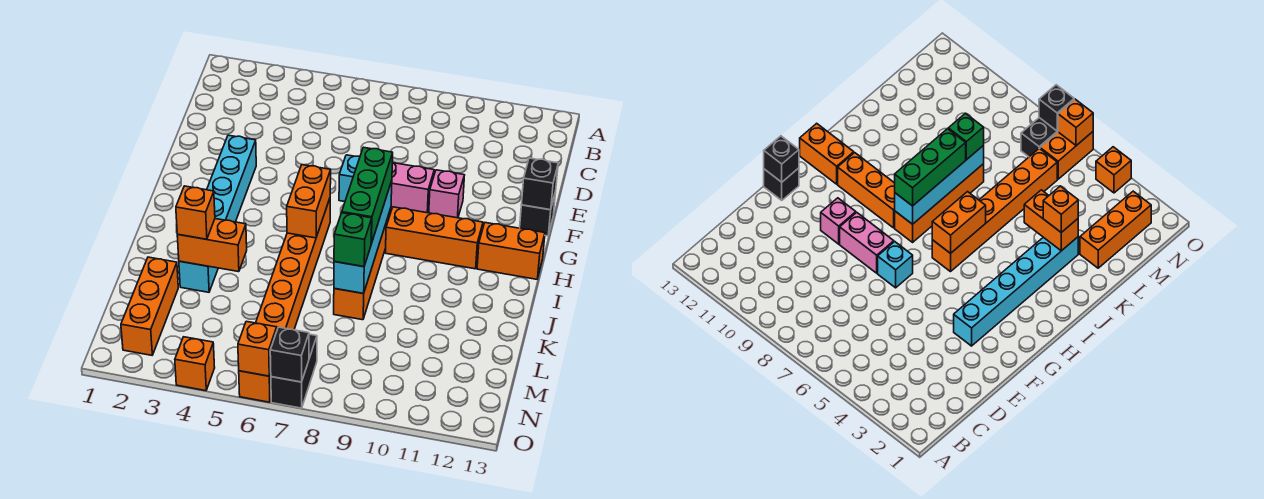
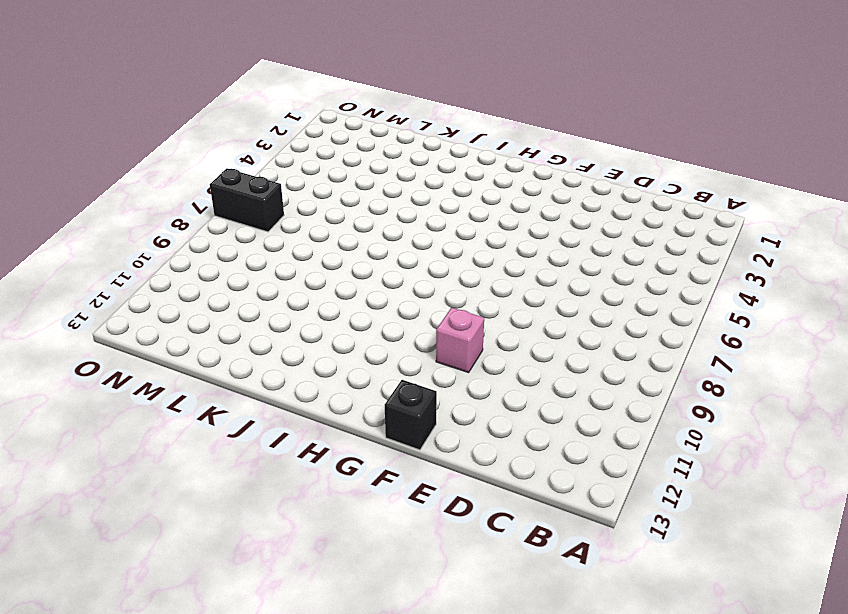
none -> cyan 1x6 brick [179,135,256,292]
none -> cyan 1x1 brick [339,155,360,202]
none -> pink 1x2 brick [391,162,434,213]

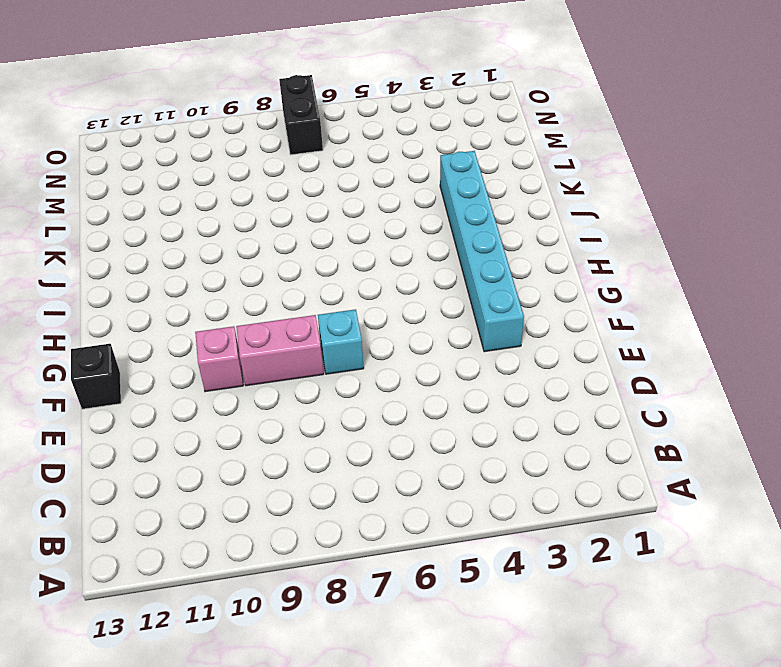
none -> orange 1x6 brick [256,199,330,330]
none -> orange 1x4 brick [334,208,391,320]
none -> orange 1x3 brick [385,207,483,269]

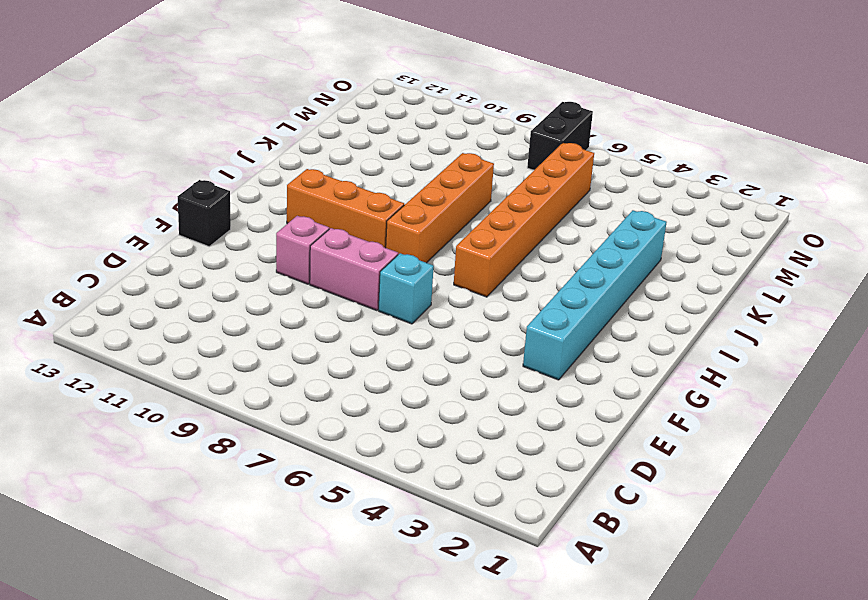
none -> orange 1x2 brick [477,223,545,279]
none -> orange 1x3 brick [121,257,178,355]
none -> orange 1x2 brick [239,371,271,402]

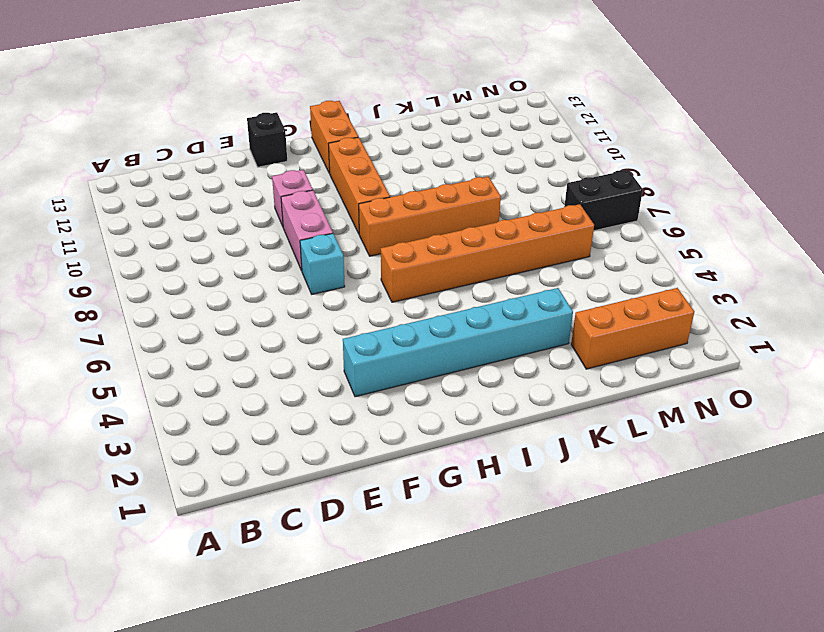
none -> orange 1x2 brick [239,371,271,402]
none -> orange 1x1 brick [175,337,215,391]
none -> black 1x1 brick [521,158,558,210]

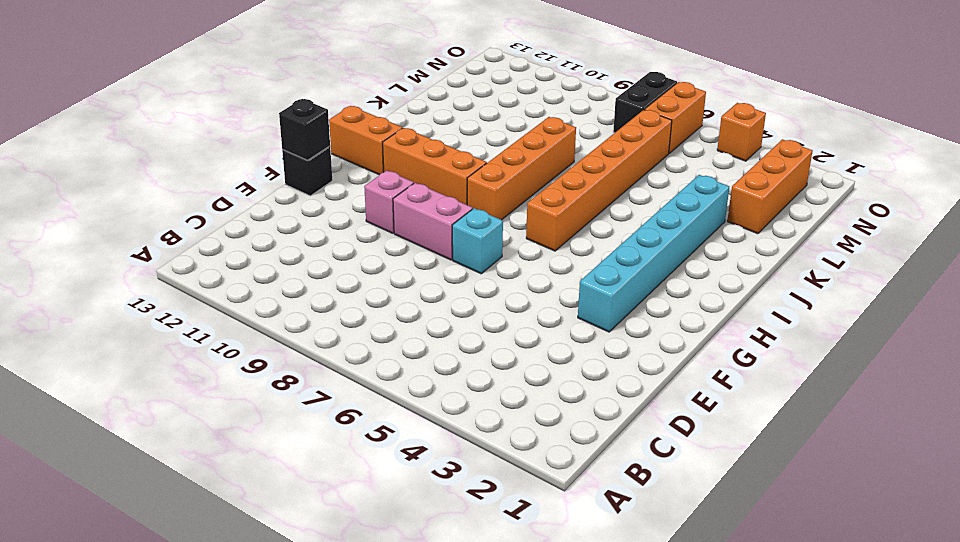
none -> orange 1x2 brick [287,165,331,238]
none -> cyan 1x4 brick [334,181,392,293]
none -> orange 1x2 brick [177,219,247,272]

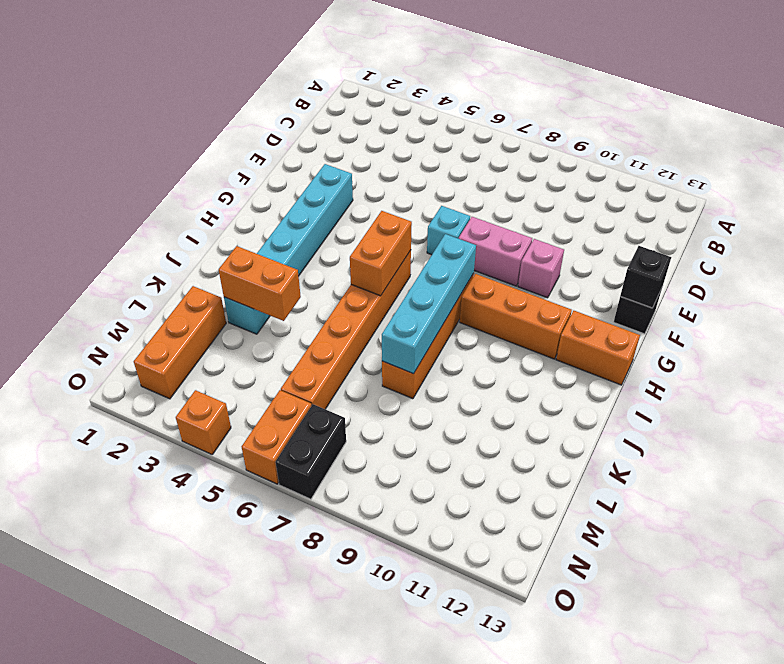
none -> orange 1x1 brick [238,321,277,376]
none -> black 1x1 brick [270,327,309,382]
none -> green 1x3 brick [342,147,393,244]

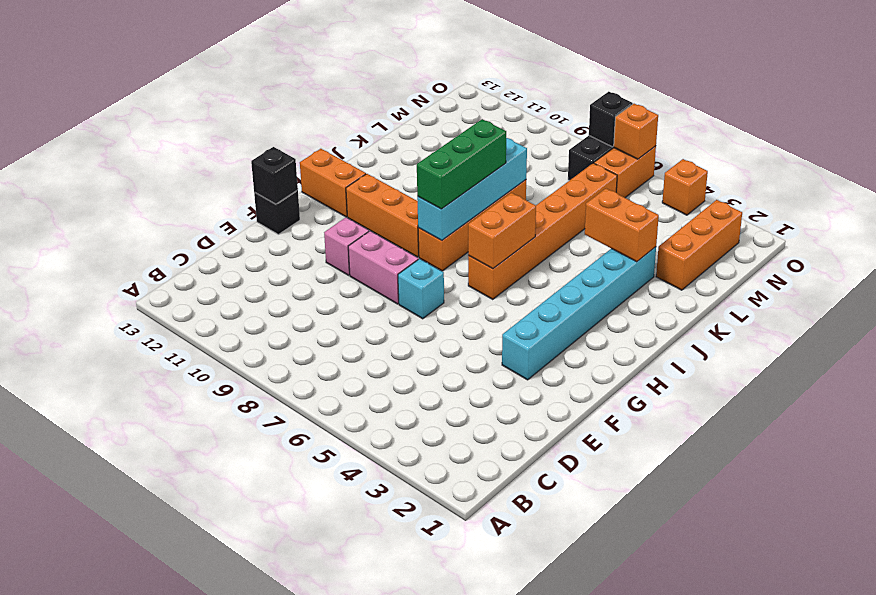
none -> orange 1x1 brick [176,186,215,239]
none -> green 1x1 brick [334,213,372,267]

